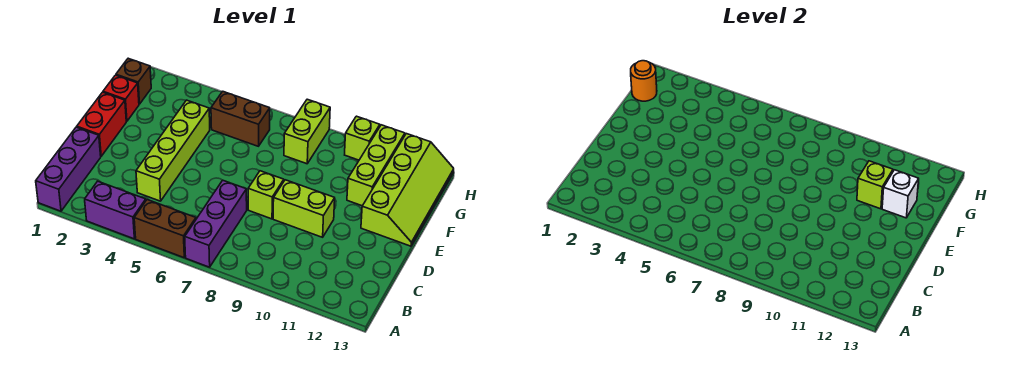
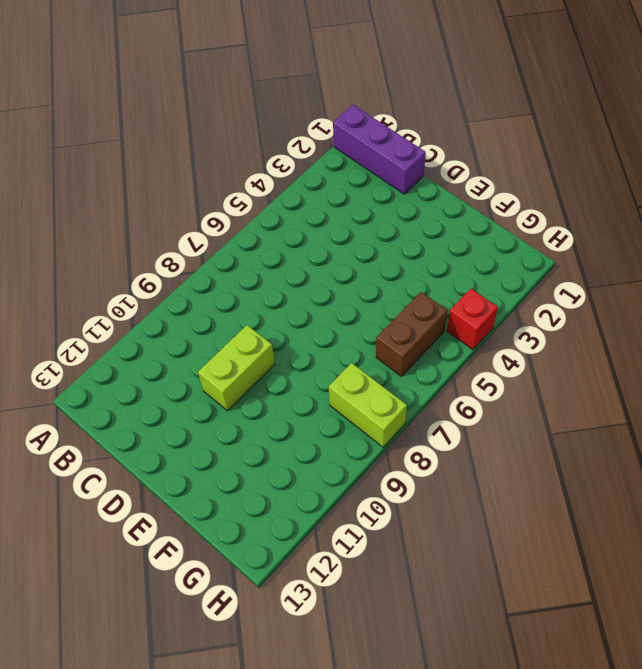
red 1x1 brick [447,289,498,350] -> red 1x1 brick moved to [103,75,139,121]
none -> purple 1x2 brick [85,181,146,239]
none -> brown 1x2 brick [134,200,196,258]
none -> purple 1x3 brick [185,180,247,267]

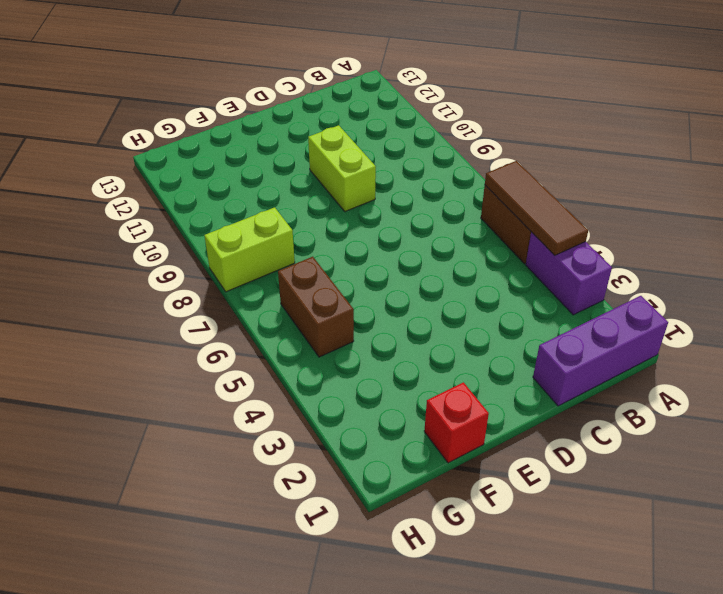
brown 1x3 tile [485,161,588,255] -> none
none -> purple 1x3 brick [185,180,247,267]
none -> lime 1x4 brick [136,100,210,201]
none -> red 1x2 brick [77,92,126,156]

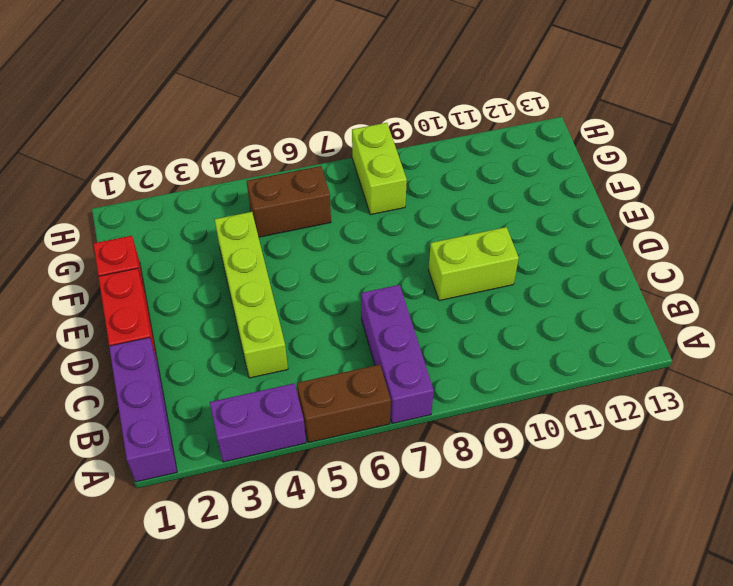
none -> lime 1x1 brick [248,171,284,219]
none -> lime 2x4 slope [361,134,454,246]
none -> lime 1x3 brick [347,125,405,206]

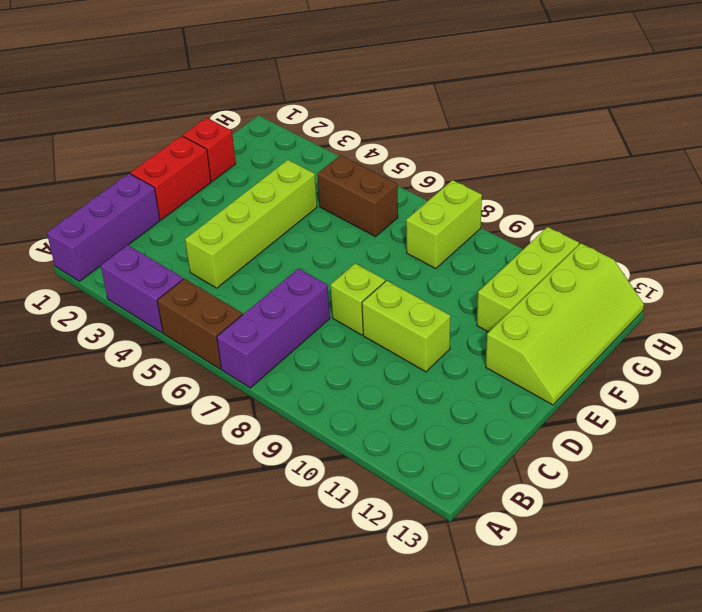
none -> brown 1x1 brick [116,58,151,104]
none -> lime 1x1 brick [345,116,380,160]
none -> lime 1x1 brick [857,161,893,209]

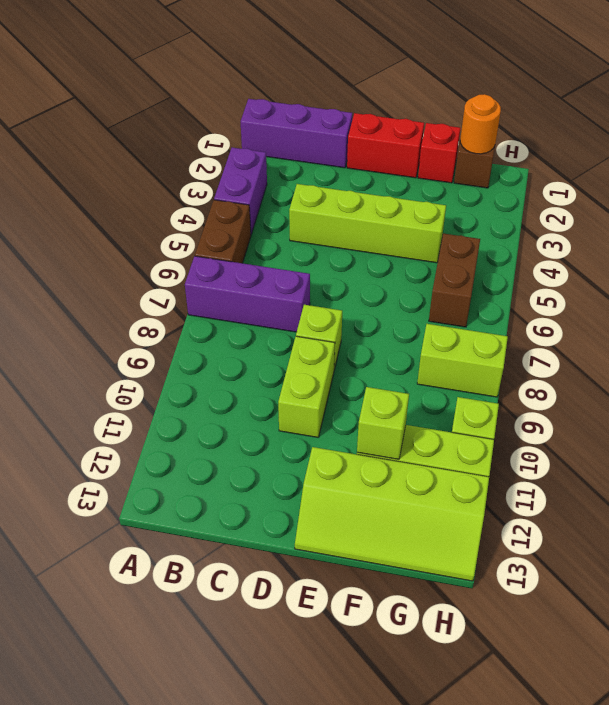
none -> white 1x1 brick [882,170,919,218]

